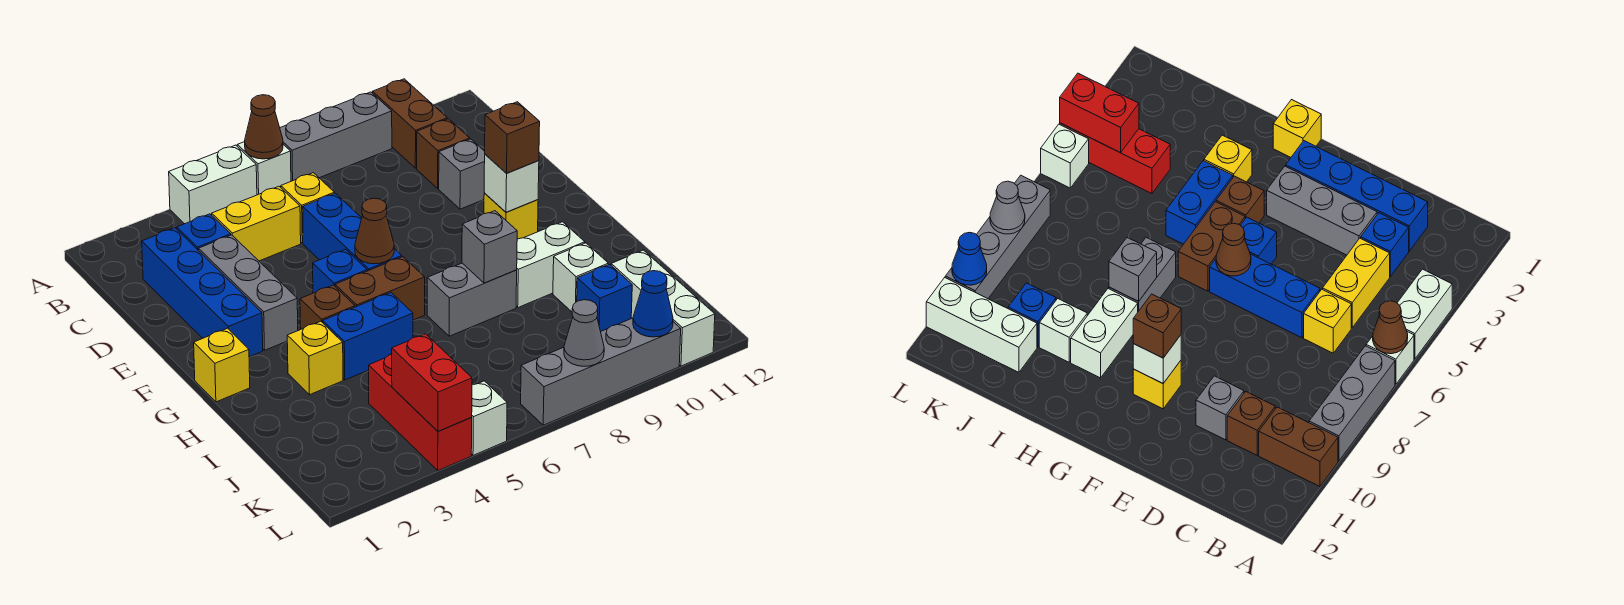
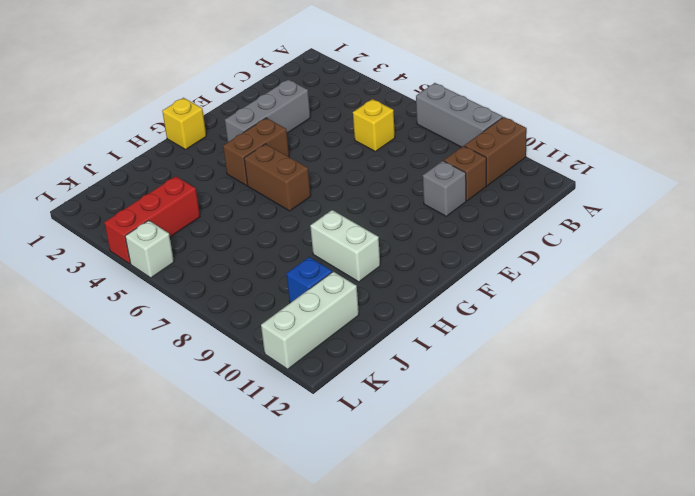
brown 1x2 brick [223,118,289,186] -> brown 1x1 brick [300,285,355,329]
none -> white 1x2 brick [169,145,257,224]
none -> white 1x1 brick [237,142,291,195]
none -> blue 1x4 brick [142,228,263,357]
none -> blue 1x1 brick [177,214,231,251]

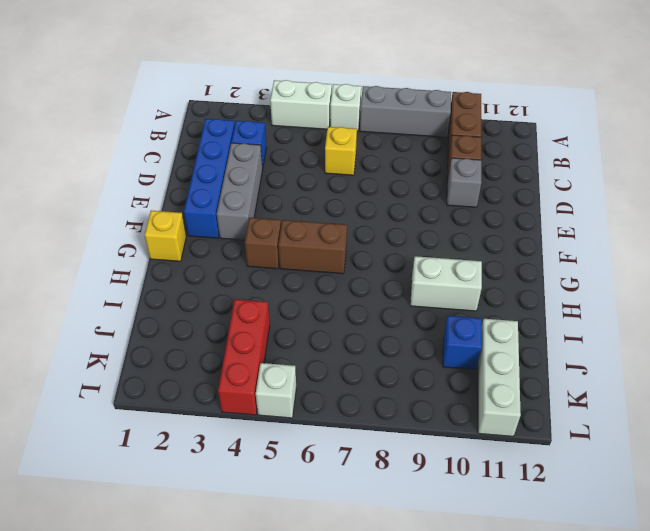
none -> yellow 1x2 brick [212,186,301,261]
none -> blue 1x3 brick [303,193,402,271]
none -> blue 1x1 brick [313,249,367,293]
none -> yellow 1x1 brick [484,193,538,239]

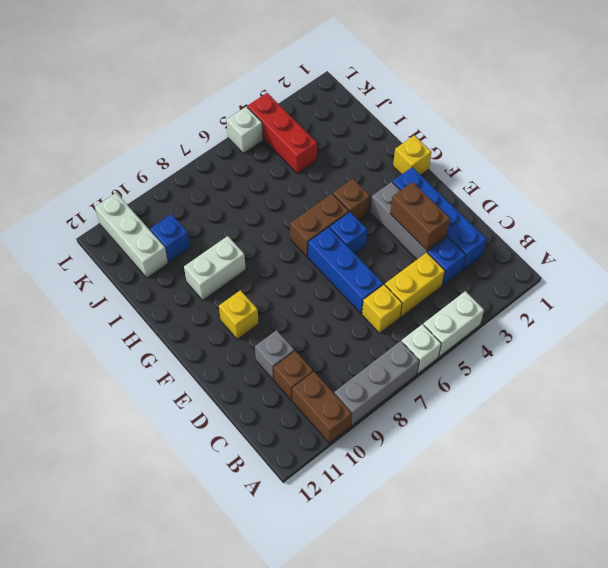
brown 1x2 brick [390,182,450,250] -> none
none -> yellow 1x1 brick [287,321,343,395]
none -> blue 1x2 brick [323,293,413,380]
none -> grey 1x2 brick [427,263,517,336]
none -> white 1x1 brick [553,243,608,312]

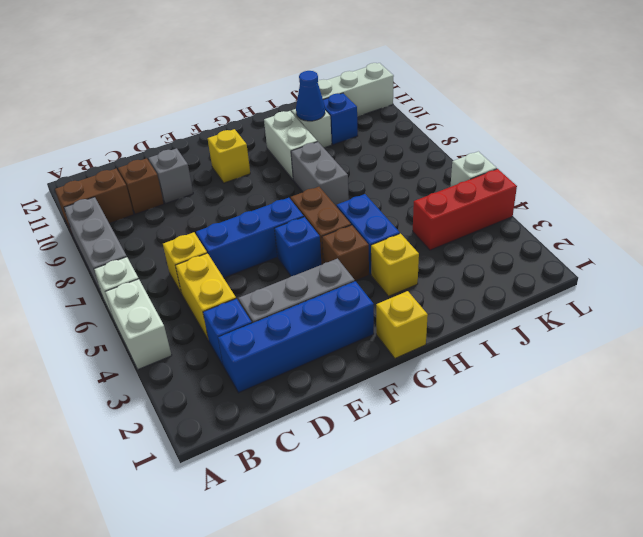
blue 1x1 cone [296,71,325,121] -> blue 1x1 cone moved to [633,271,673,337]
none -> grey 1x4 brick [521,318,681,425]
none -> brown 1x1 cone [245,95,283,159]
none -> brown 1x1 cone [355,198,394,264]
none -> white 1x1 brick [484,154,539,212]

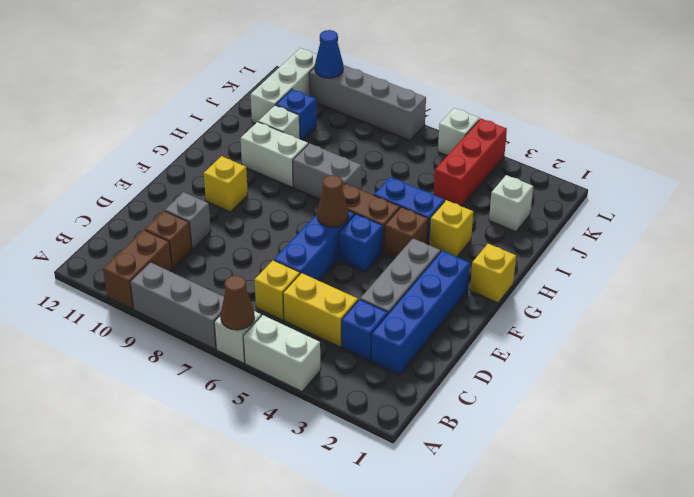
white 1x1 brick [489,175,533,232] -> white 1x1 brick moved to [484,154,539,212]
none -> grey 1x1 brick [462,211,517,283]
none -> red 1x2 brick [392,334,472,431]
none -> grey 1x1 cone [564,300,604,366]
none -> brown 1x1 brick [485,102,540,173]

